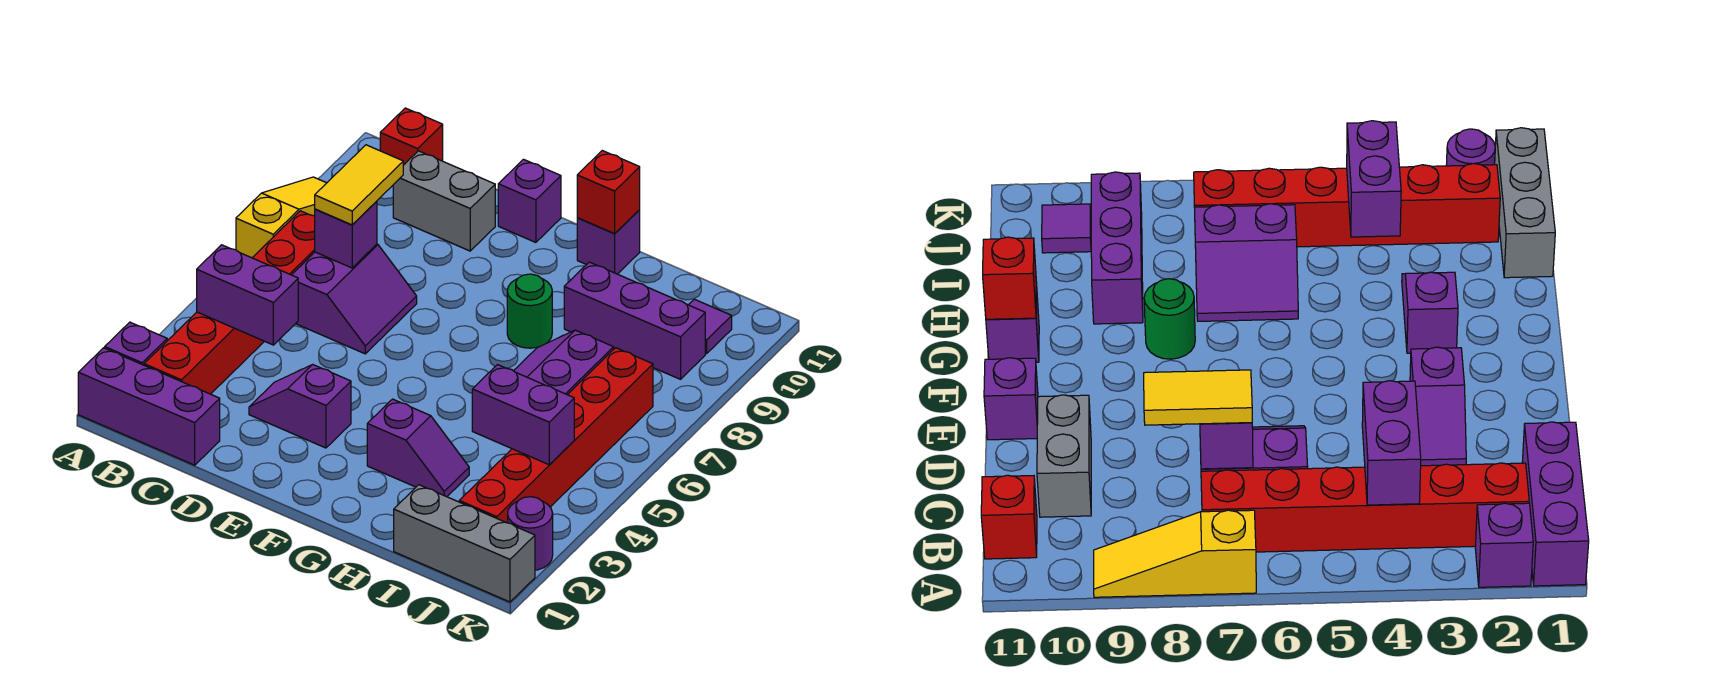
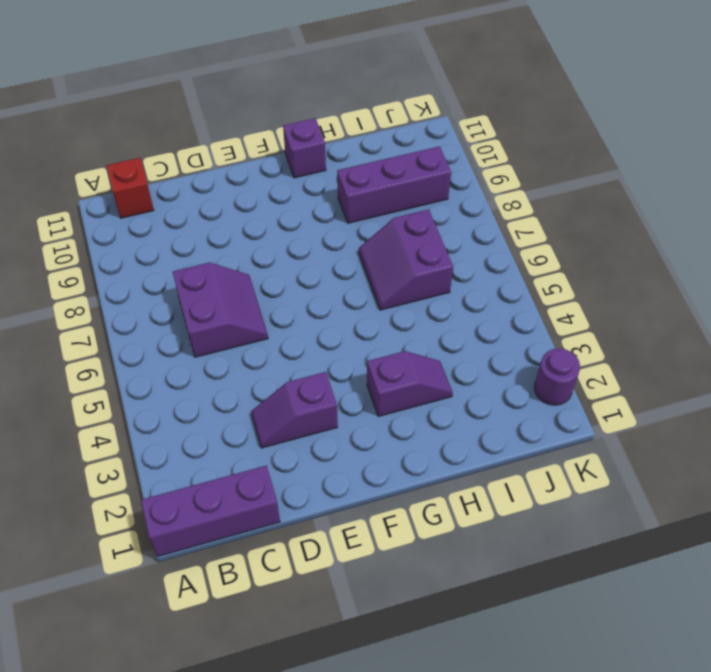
none -> purple 1x1 brick [105,322,167,365]
none -> yellow 1x3 slope [236,177,326,258]
none -> red 1x6 brick [144,211,315,394]

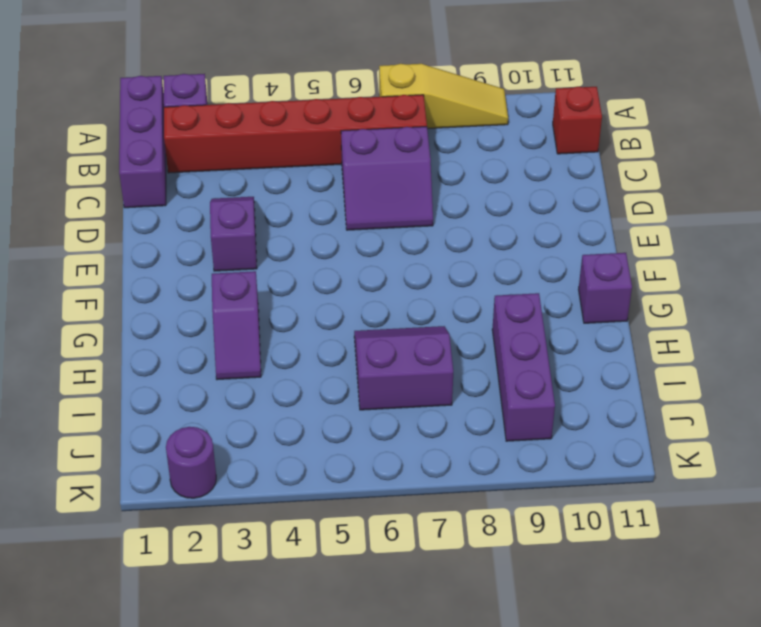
none -> grey 1x2 brick [393,151,495,251]
none -> purple 1x1 brick [498,159,561,242]
none -> green 1x1 round brick [507,274,552,348]

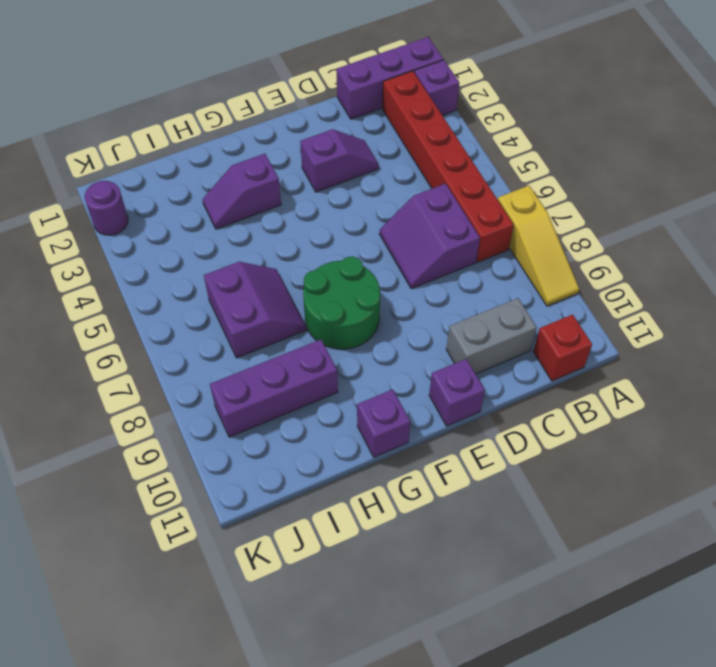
green 2x2 round brick [303,256,380,349] -> green 1x1 round brick [507,274,552,348]
none -> grey 1x3 brick [394,485,535,602]
none -> red 1x6 brick [459,348,653,523]
none -> purple 1x1 tile [689,299,732,354]

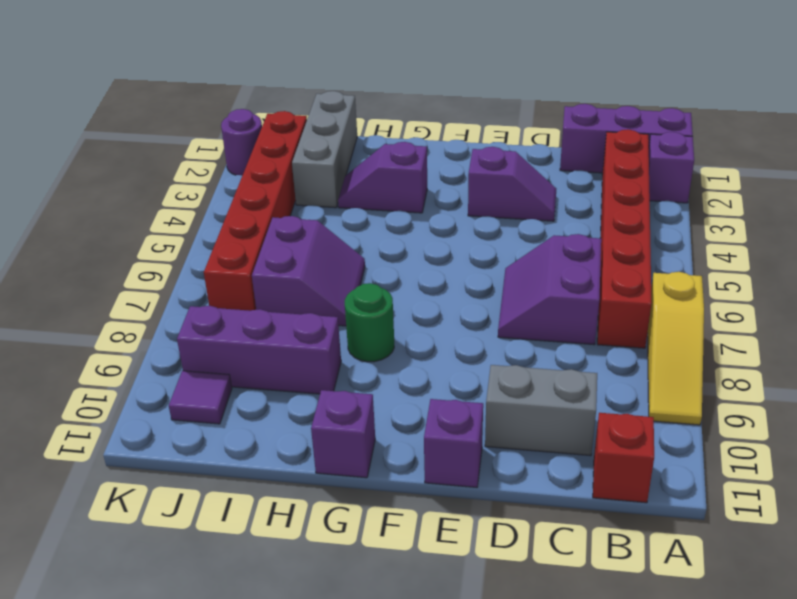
grey 1x3 brick [292,91,357,208] -> grey 1x3 brick turned to [394,485,535,602]
none -> purple 1x2 brick [197,245,298,345]
none -> purple 1x1 brick [315,201,377,268]
none -> red 1x1 brick [577,151,640,234]

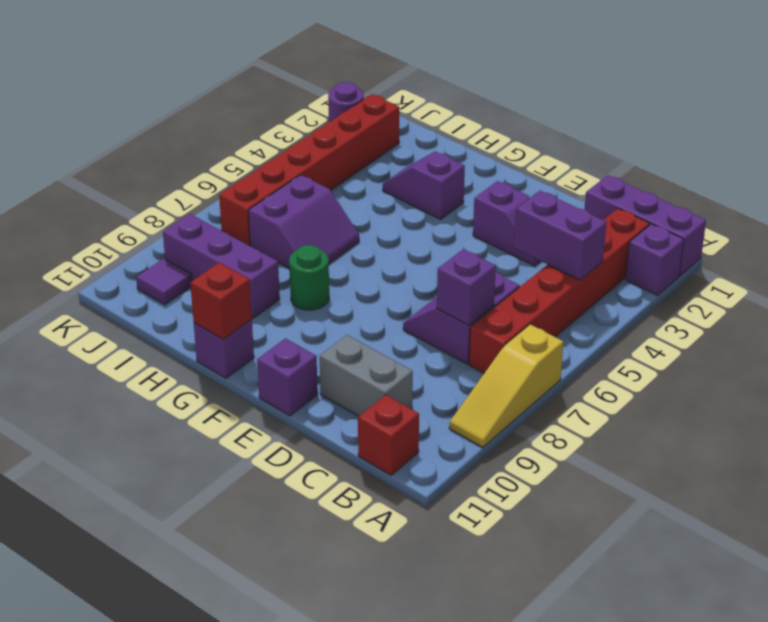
none -> grey 1x3 brick [394,485,535,602]
none -> purple 1x2 brick [472,365,574,465]
none -> yellow 1x2 tile [315,145,403,225]

